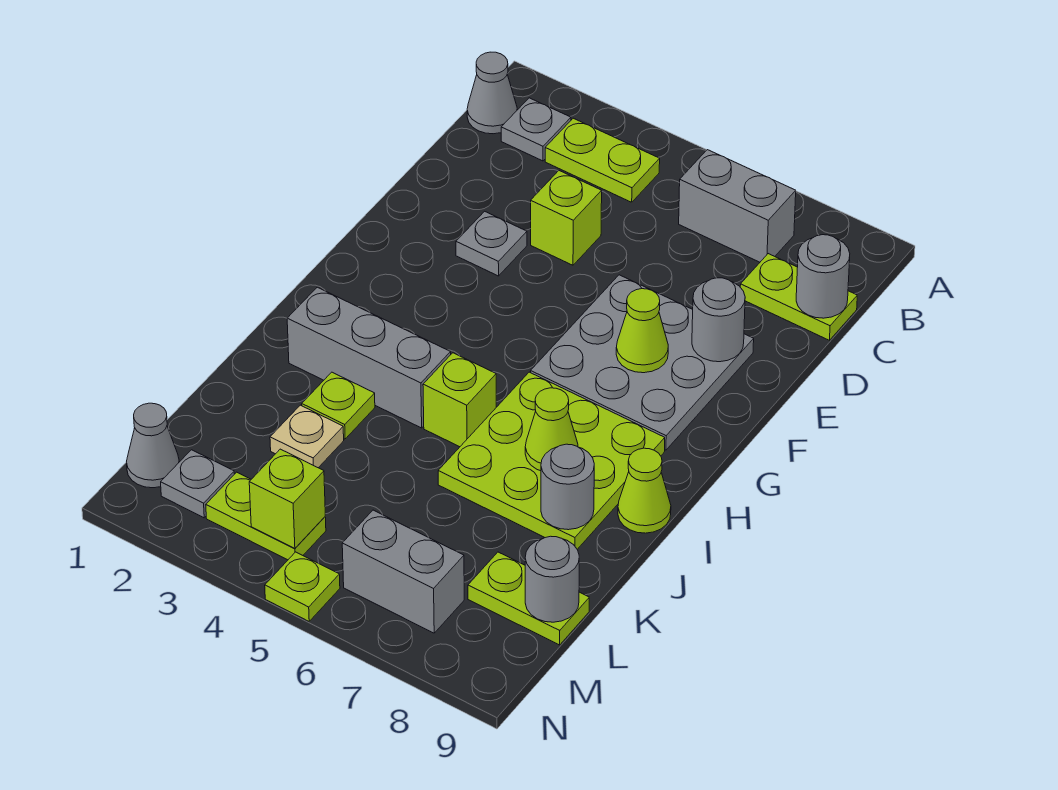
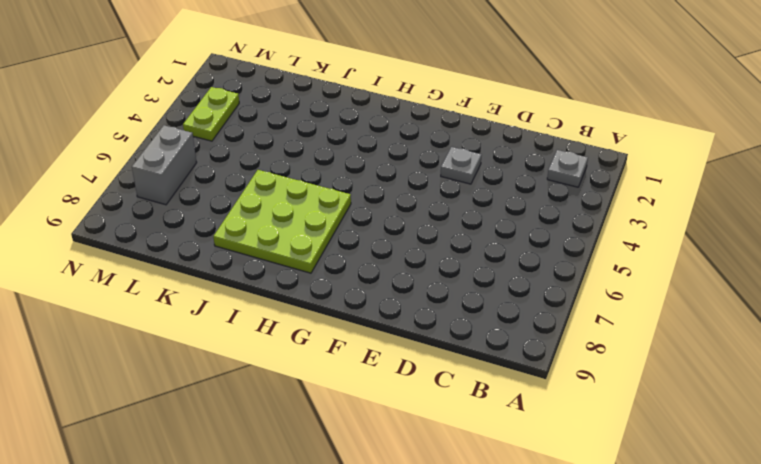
none -> grey 1x1 cone [467,52,517,134]
none -> lime 1x2 plate [545,118,660,202]
none -> grey 1x2 brick [679,150,796,262]

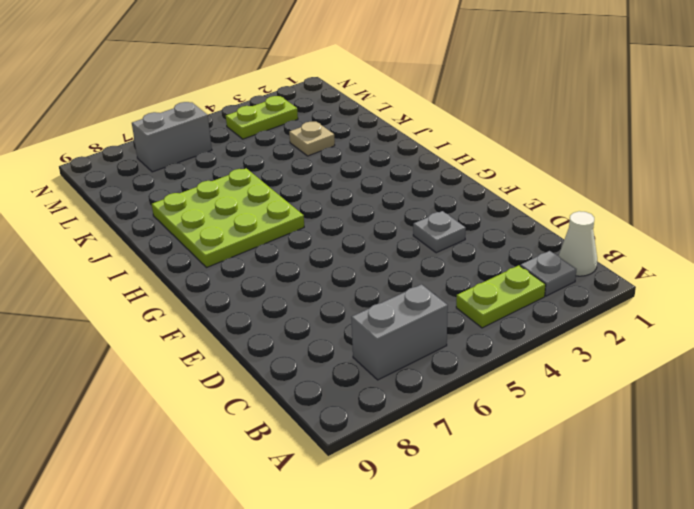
white 1x1 cone [559,211,597,276] -> grey 1x1 cone [467,52,517,134]
none -> lime 1x2 plate [740,254,857,340]
none -> lime 1x1 brick [531,171,602,265]
none -> grey 3x3 plate [531,275,754,450]

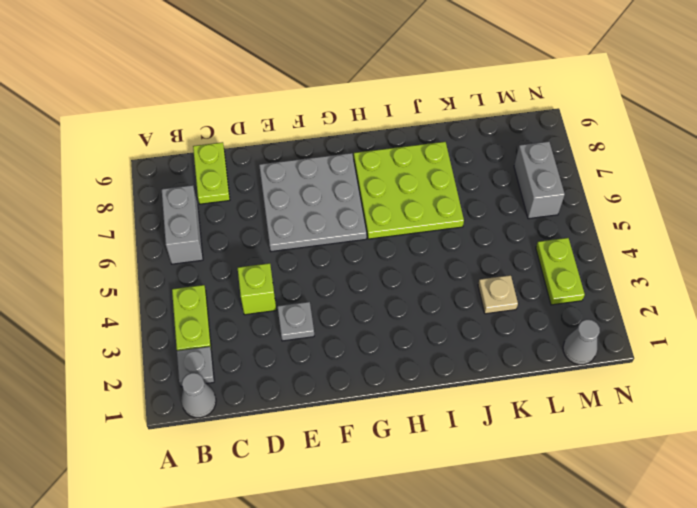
none -> grey 1x3 brick [287,287,451,428]
none -> lime 1x1 brick [423,353,496,447]
none -> lime 1x1 cone [618,448,671,533]

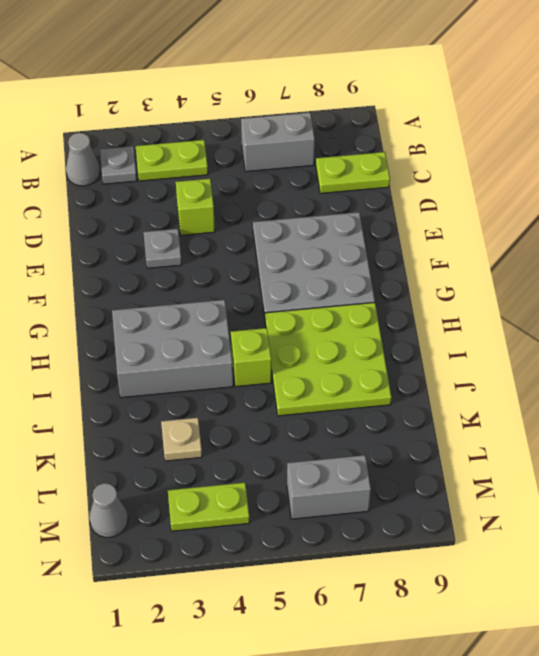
grey 2x3 brick [112,300,233,398] -> grey 1x3 brick [287,287,451,428]
none -> lime 1x1 cone [618,448,671,533]
none -> lime 1x1 plate [302,372,375,439]
none -> lime 1x2 plate [468,552,589,645]

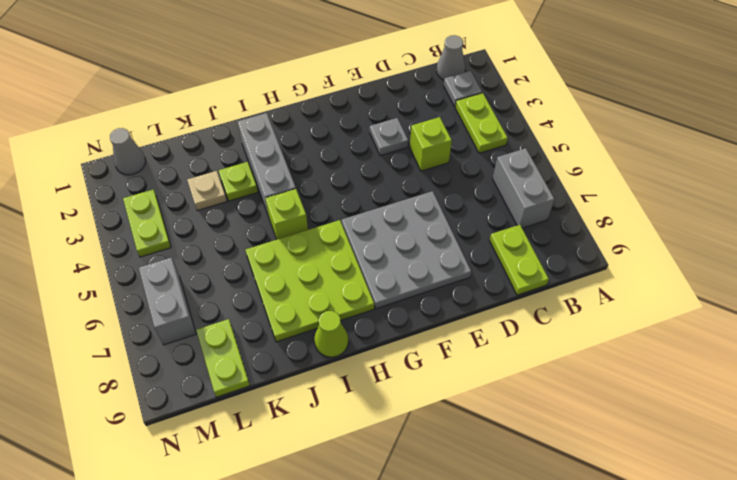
none -> grey 1x1 plate [161,450,234,518]
none -> lime 1x1 plate [265,552,340,621]
none -> grey 1x1 round brick [796,235,850,318]

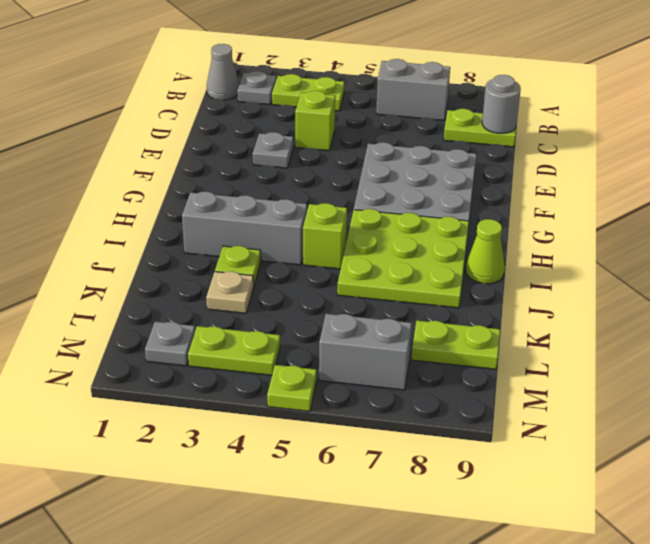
none -> grey 1x1 cone [127,403,179,488]
none -> grey 1x1 round brick [692,278,745,362]
none -> lime 1x1 cone [616,289,668,373]

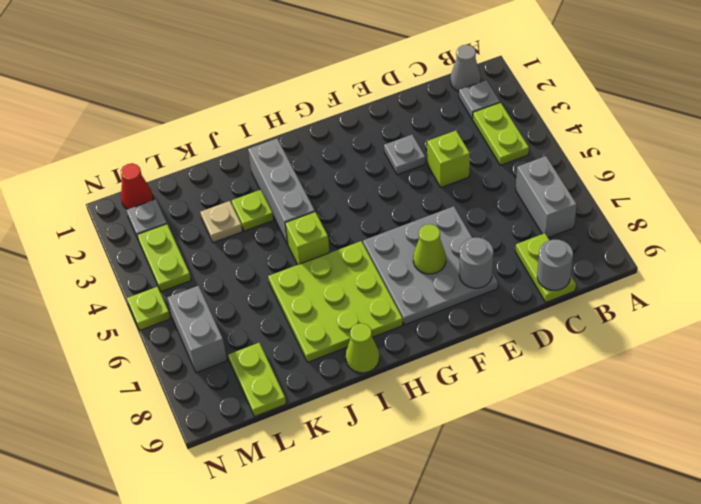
red 1x1 cone [121,163,153,209] -> grey 1x1 cone [127,403,179,488]
none -> lime 1x1 cone [525,388,578,471]
none -> grey 1x1 round brick [541,444,594,530]
none -> grey 1x1 round brick [525,536,579,622]

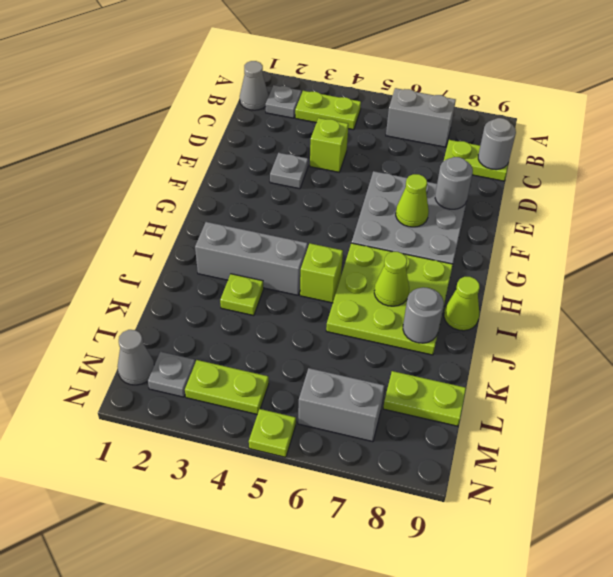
none -> tan 1x1 plate [270,405,344,468]
none -> grey 1x1 round brick [525,536,579,622]
none -> lime 1x1 brick [249,449,325,548]

